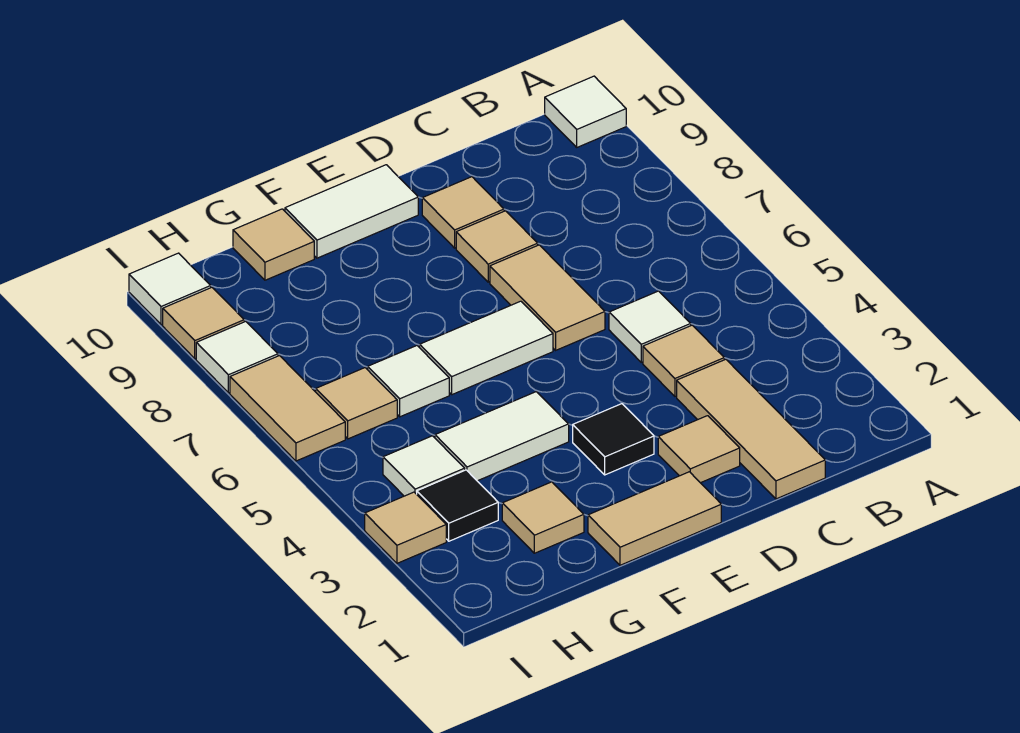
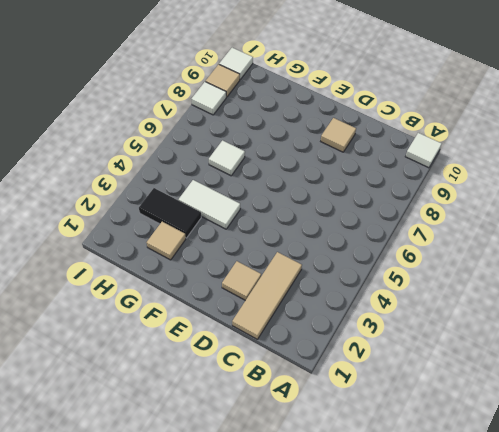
black 1x2 tile [139,188,201,238] -> black 1x1 tile [417,470,498,541]
none -> tan 1x1 tile [643,325,724,396]
none -> white 1x1 tile [609,291,691,362]
none -> tan 1x2 tile [490,245,605,350]

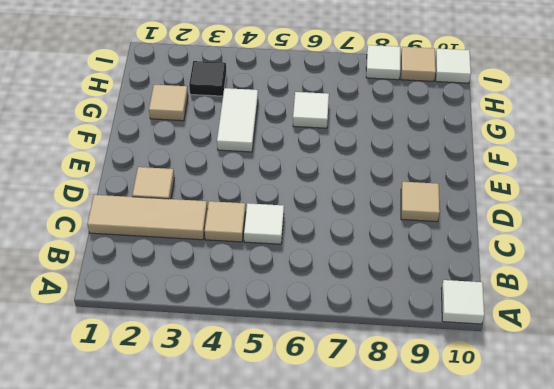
none -> tan 1x2 tile [490,245,605,350]
none -> tan 1x1 tile [456,211,538,282]
none -> tan 1x2 tile [588,472,721,565]

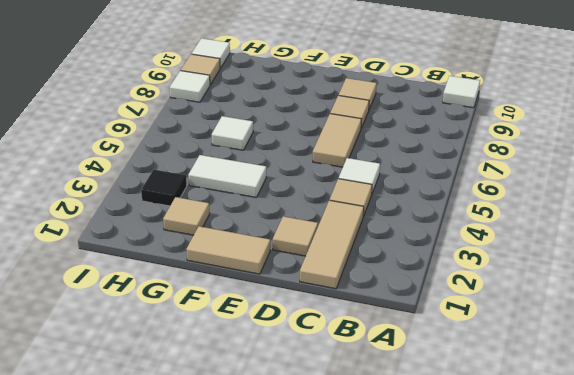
none -> black 1x1 tile [573,404,654,475]
none -> white 1x2 tile [420,301,553,395]
none -> white 1x2 tile [285,165,418,258]

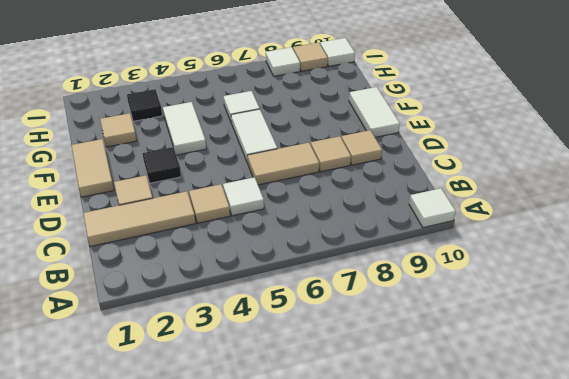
none -> tan 1x1 tile [233,209,314,280]
none -> white 1x1 tile [383,436,465,496]
none -> tan 1x1 tile [316,368,397,439]

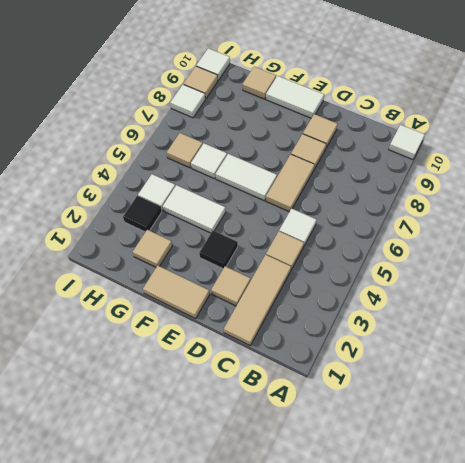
none -> tan 1x1 tile [365,492,446,563]
none -> tan 1x2 tile [230,356,345,461]

